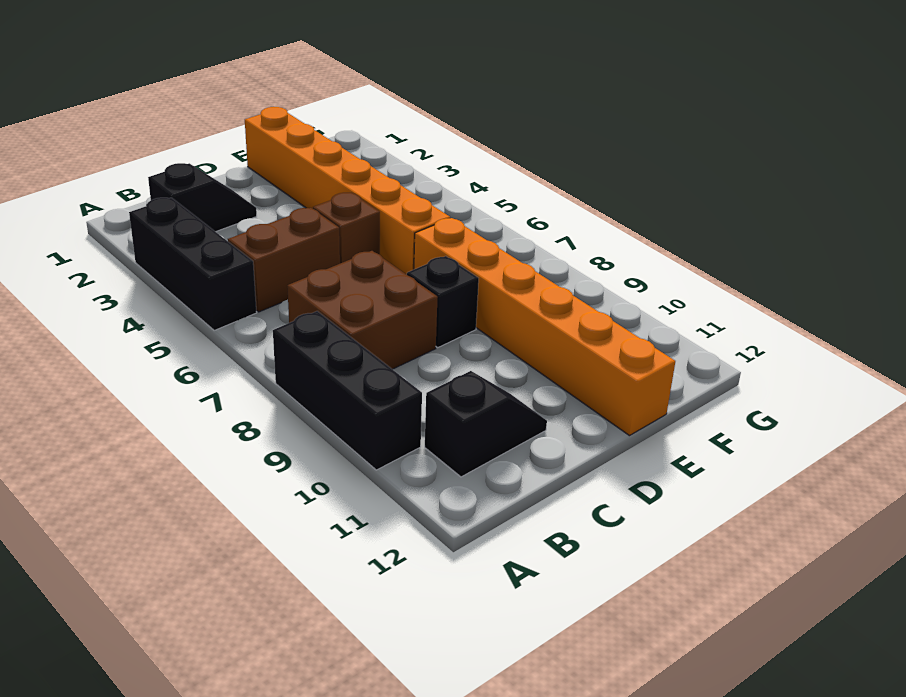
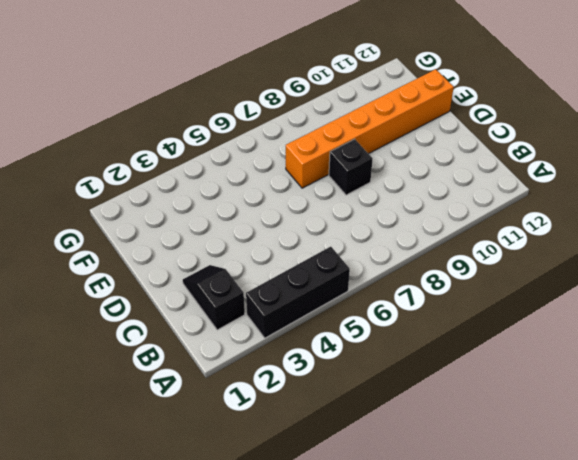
none -> black 1x3 brick [273,311,422,470]
none -> brown 1x2 brick [228,208,340,312]

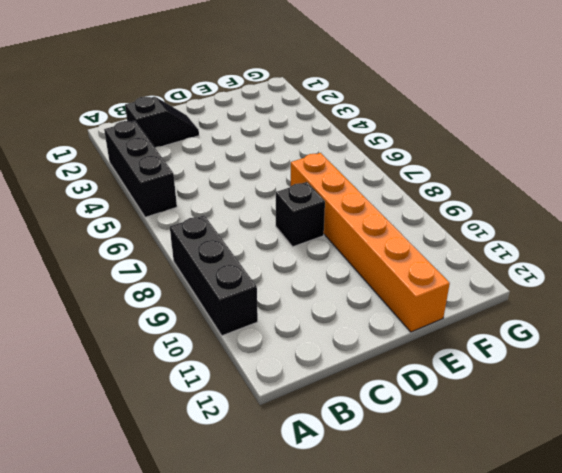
none -> brown 1x2 brick [228,208,340,312]
none -> brown 2x2 brick [287,251,438,369]

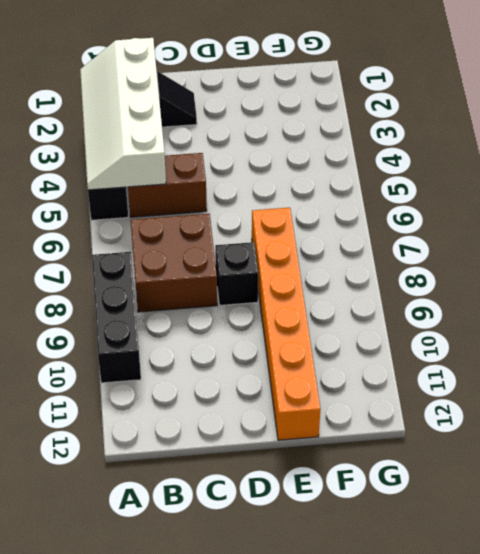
white 2x4 slope [80,38,166,190] -> none
none -> black 1x2 slope [425,371,547,477]
none -> brown 1x1 brick [313,193,380,263]

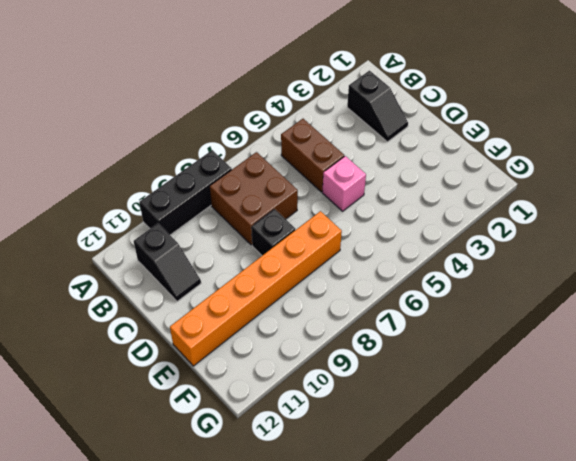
pink 1x1 brick [322,156,366,211] -> brown 1x1 brick [313,193,380,263]
none -> black 1x3 brick [129,198,257,330]
none -> orange 1x6 brick [245,107,450,275]

